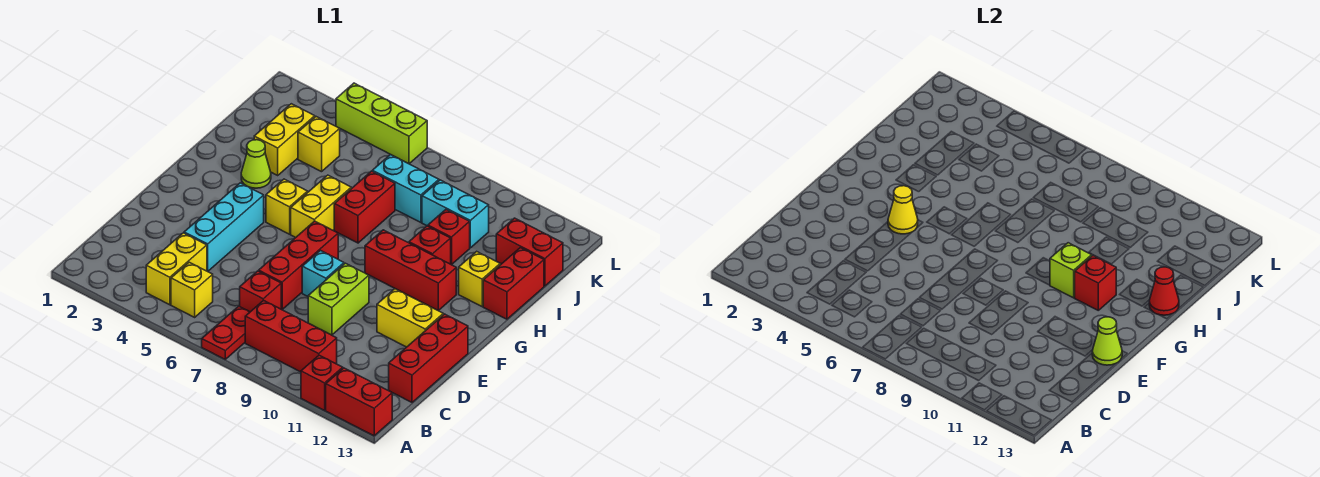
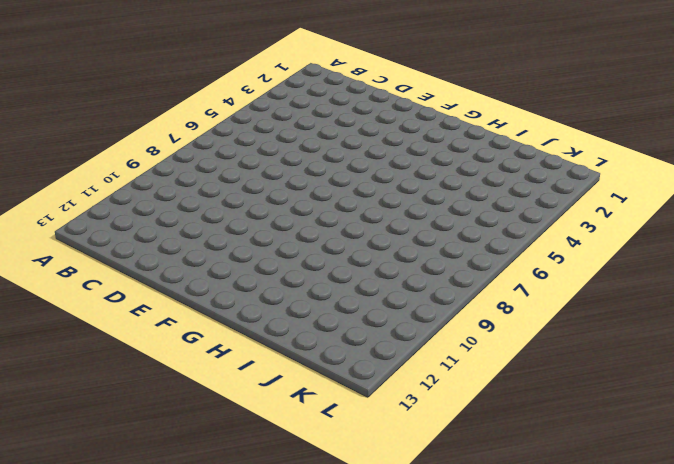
none -> red 1x2 plate [202,306,250,359]
none -> red 1x1 brick [301,355,343,410]
none -> red 1x2 brick [326,368,392,436]
none -> yellow 1x2 brick [146,233,207,305]

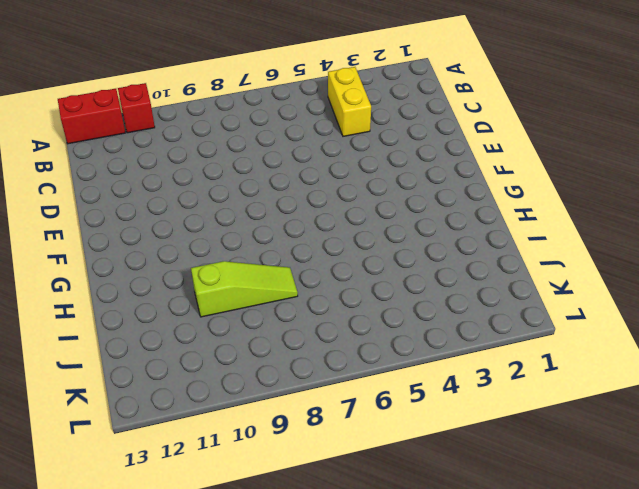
lime 1x3 slope [191,261,298,317] -> red 1x1 brick [428,210,470,265]
none -> red 1x2 plate [202,306,250,359]
none -> yellow 1x1 brick [171,262,213,317]
none -> red 1x3 brick [245,300,337,372]
none -> red 1x1 brick [240,271,281,312]

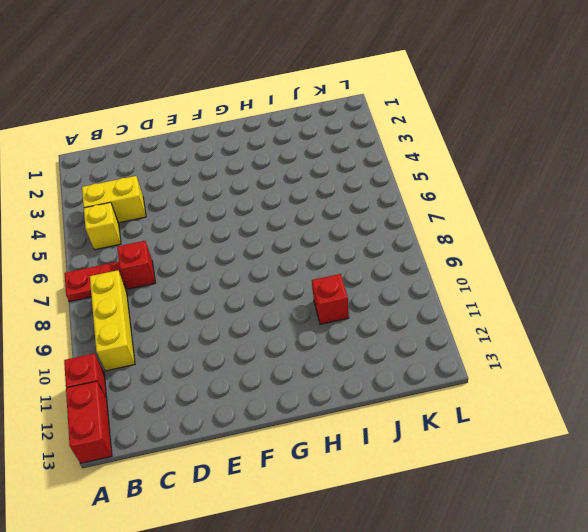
yellow 1x3 brick [90,270,135,371] -> red 1x3 brick [245,300,337,372]
none -> red 1x3 brick [389,314,468,402]
none -> cyan 1x3 brick [184,183,264,271]
none -> red 1x3 brick [259,221,338,309]
none -> lime 1x2 brick [308,263,369,335]

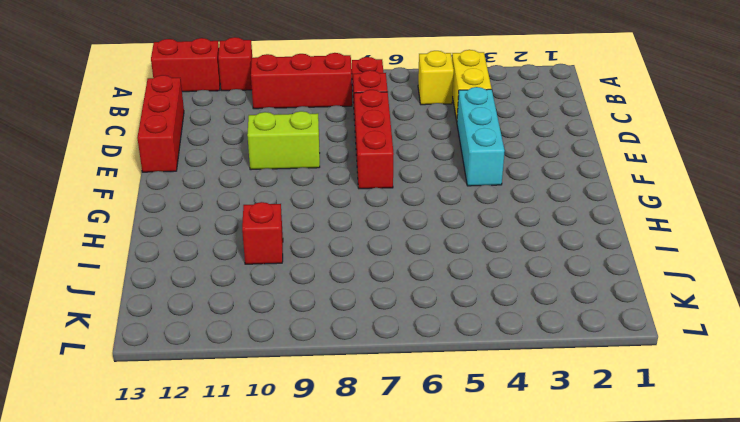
lime 1x2 brick [247,111,320,170] -> lime 1x2 brick turned to [308,263,369,335]
none -> cyan 1x1 brick [302,251,344,296]
none -> yellow 1x2 brick [377,289,443,347]
none -> yellow 1x1 brick [266,179,308,234]
none -> yellow 1x2 brick [291,175,351,238]

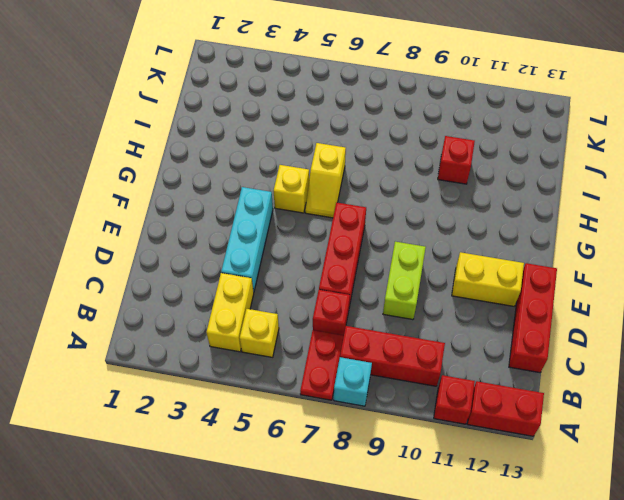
cyan 1x1 brick [334,357,372,406] -> cyan 1x1 brick moved to [302,251,344,296]
yellow 1x2 slope [305,143,346,218] -> yellow 1x2 brick [291,175,351,238]
none -> red 1x3 brick [365,230,456,311]
none -> lime 1x1 cone [241,140,271,188]
none -> red 1x2 brick [334,171,395,243]
none -> red 1x1 brick [409,226,451,264]

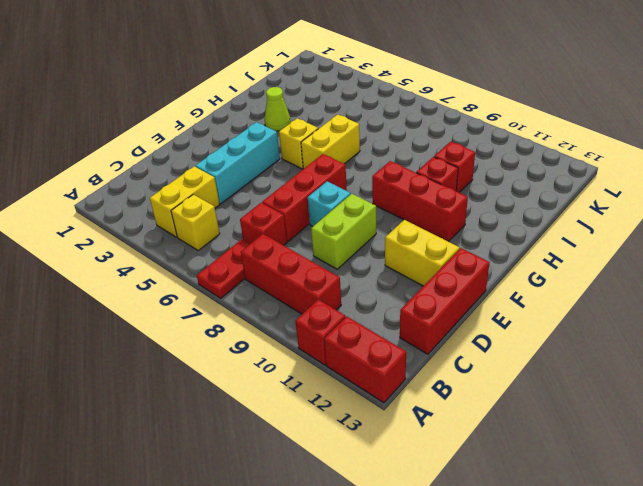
none -> red 1x2 brick [334,171,395,243]
none -> yellow 1x1 brick [459,251,500,306]
none -> red 1x2 brick [483,248,544,319]
none -> yellow 1x2 brick [254,104,315,175]

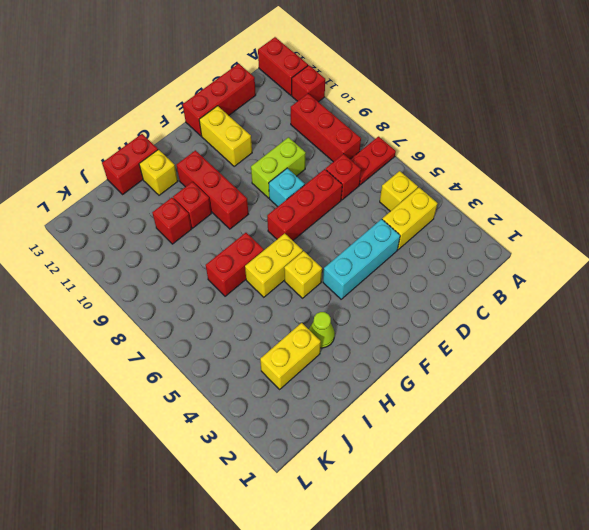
none -> yellow 1x1 brick [298,117,340,172]
none -> cyan 1x2 brick [372,154,439,222]
none -> cyan 1x2 brick [422,180,489,248]
none -> red 1x2 brick [496,218,563,286]

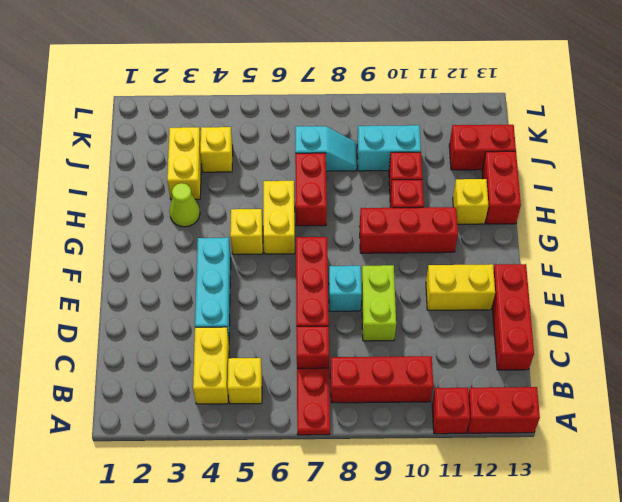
cyan 1x2 slope [295,126,357,171] -> cyan 1x2 brick [372,154,439,222]
none -> lime 1x3 brick [336,83,427,164]
none -> lime 1x1 cone [1092,317,1122,365]
none -> yellow 1x1 cone [888,186,918,234]
none -> lime 1x1 brick [1050,243,1092,298]

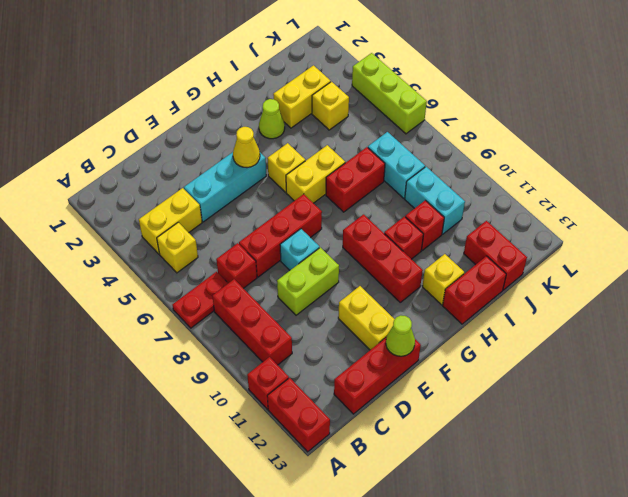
none -> lime 1x1 brick [1050,243,1092,298]
none -> red 1x1 brick [1075,256,1116,310]
none -> red 1x1 cone [1149,267,1179,315]

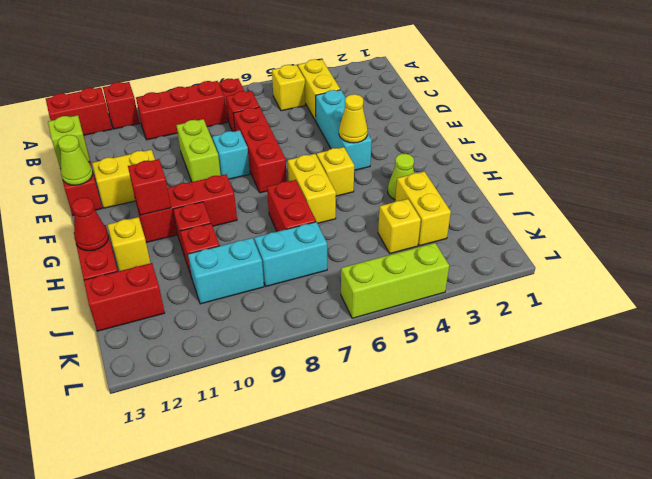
lime 1x1 brick [48,115,90,168] -> lime 1x1 brick moved to [1050,243,1092,298]

